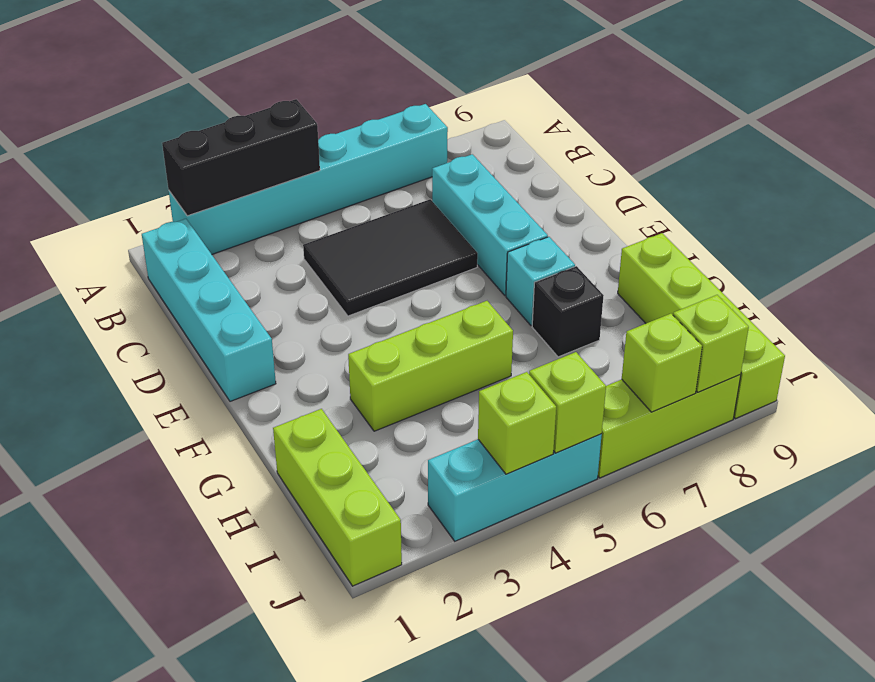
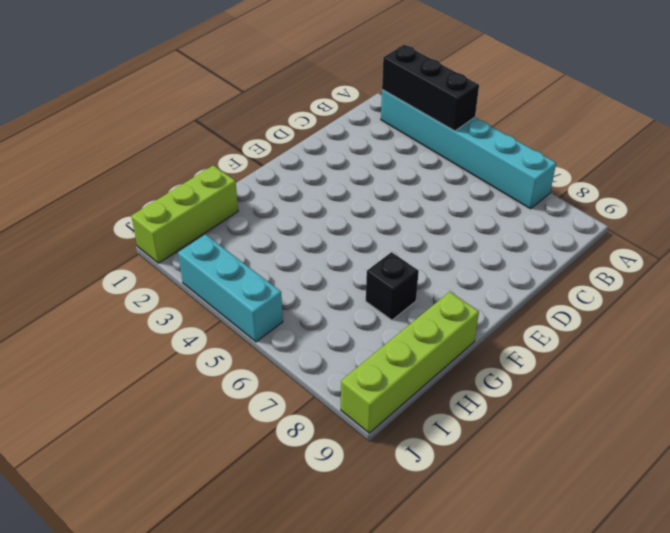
none -> cyan 1x4 brick [142,219,276,401]
none -> black 2x3 tile [303,199,478,316]
none -> cyan 1x3 brick [432,154,548,295]

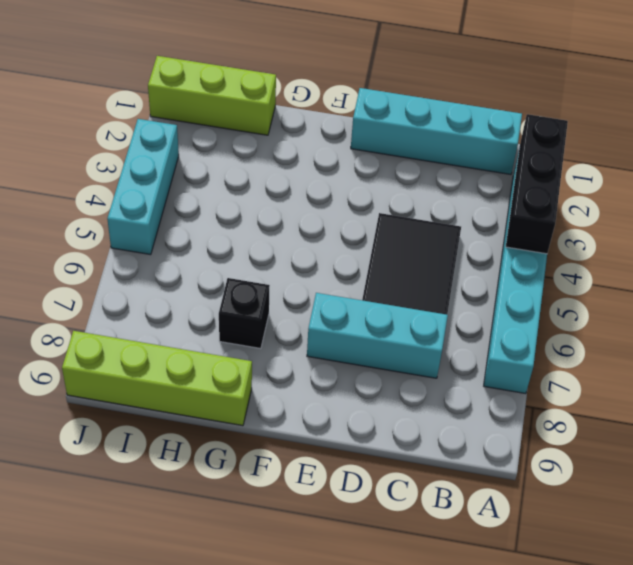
none -> cyan 1x1 brick [506,237,575,326]
none -> lime 1x3 brick [348,301,513,431]
none -> lime 1x3 brick [598,374,741,478]

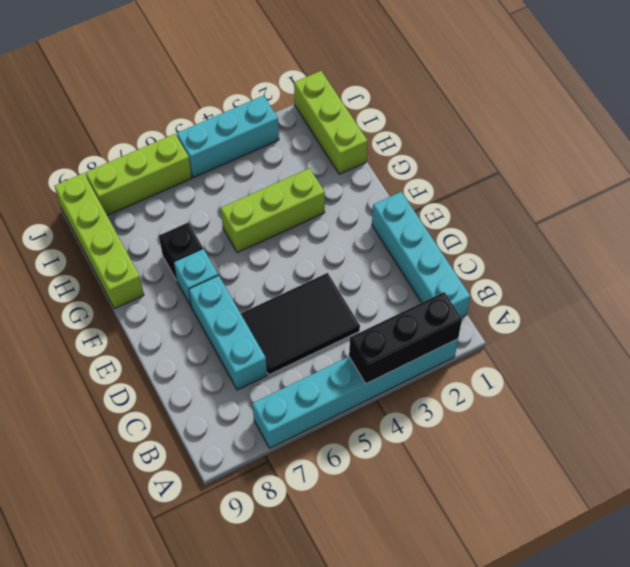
none -> lime 1x1 brick [478,372,556,474]
none -> lime 1x1 brick [529,352,606,453]
none -> lime 1x1 brick [622,314,702,412]

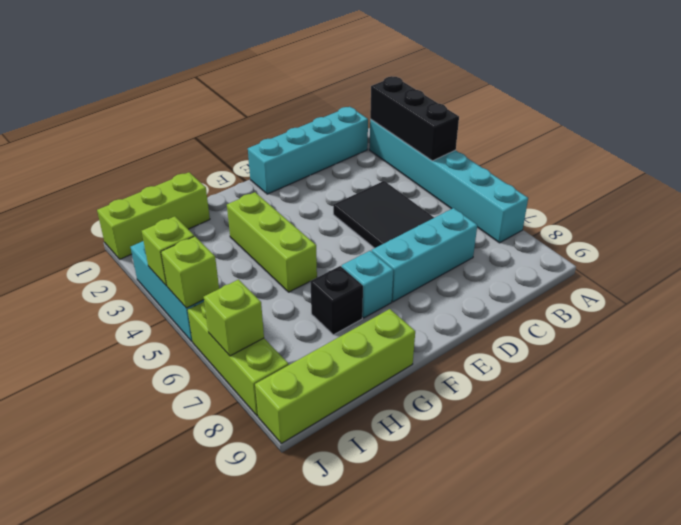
none -> lime 1x1 brick [673,295,749,392]

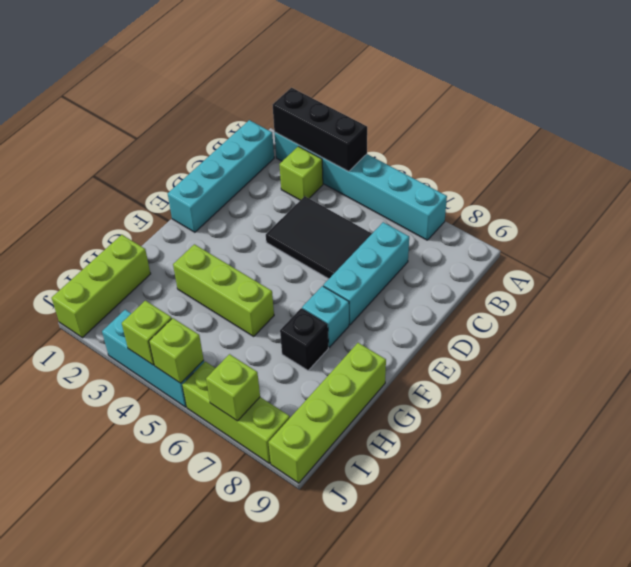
lime 1x1 brick [279,146,323,200] -> lime 1x1 brick moved to [673,295,749,392]

